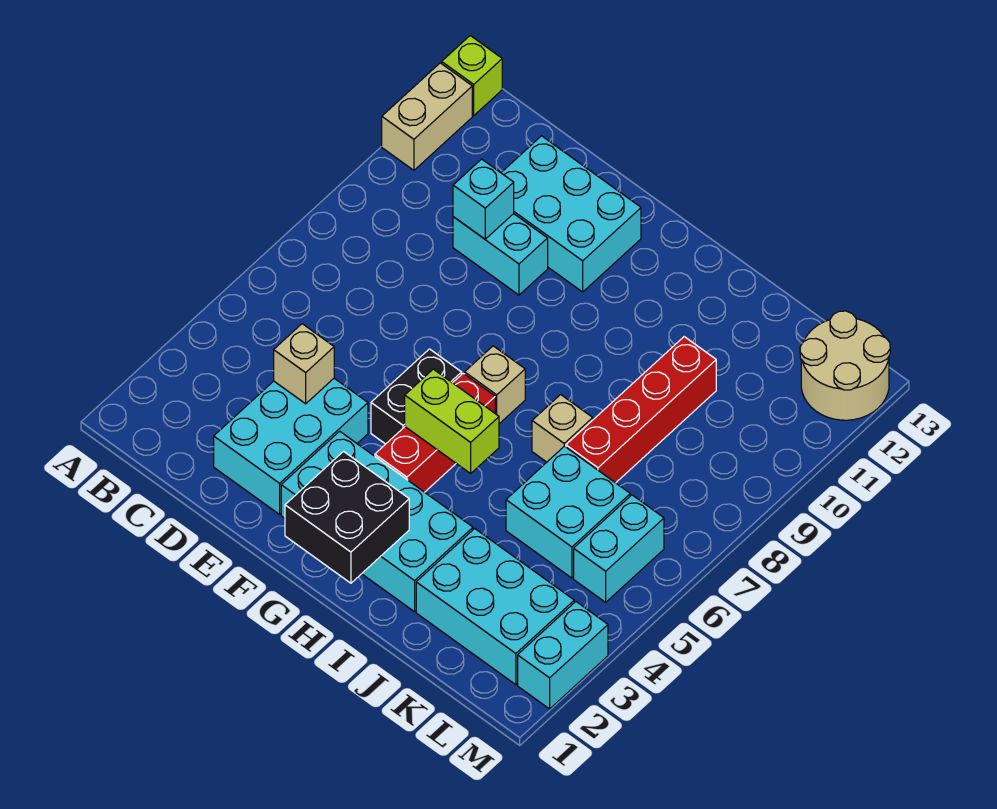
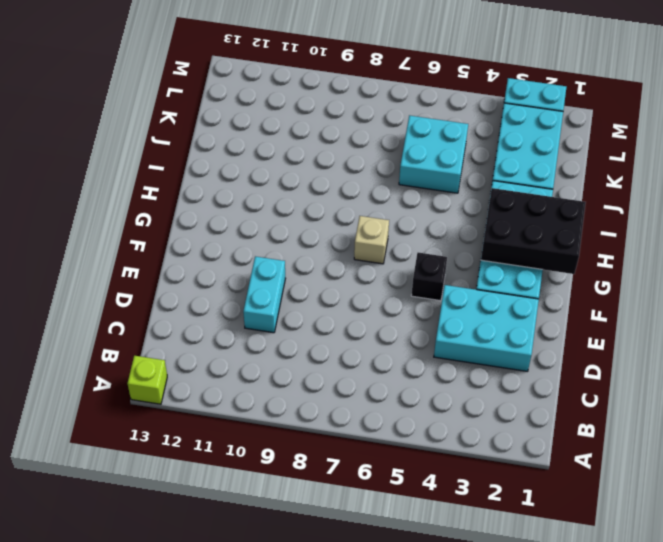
black 1x1 brick [411,252,447,301] -> black 1x2 brick [371,349,462,444]
black 2x3 brick [481,188,586,274] -> black 2x2 brick [285,452,409,583]
none -> tan 1x2 brick [382,63,472,170]
none -> cyan 2x3 brick [501,136,641,292]
none -> red 1x3 brick [375,373,495,492]

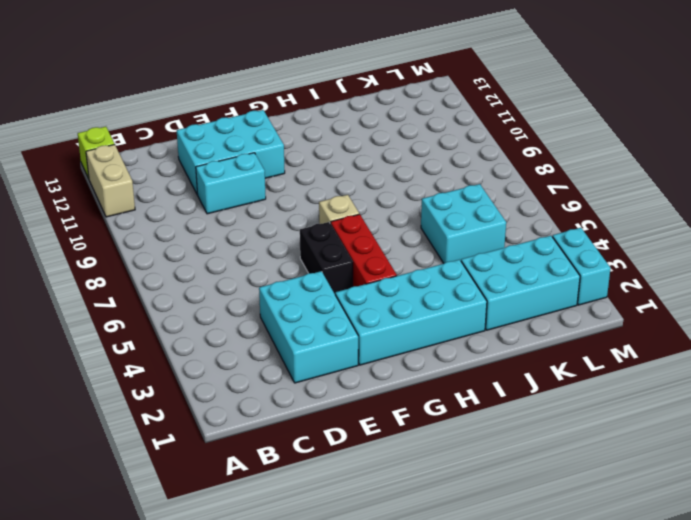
none -> tan 1x1 brick [532,395,593,462]
none -> red 1x4 brick [566,337,716,483]
none -> cyan 1x2 brick [574,495,664,602]

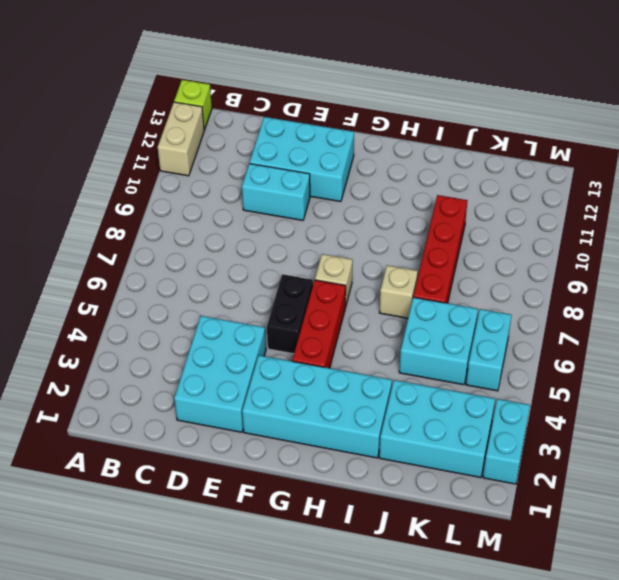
none -> tan 2x2 round brick [800,311,890,420]
none -> tan 1x1 brick [274,324,334,404]
none -> cyan 1x1 brick [453,159,514,239]

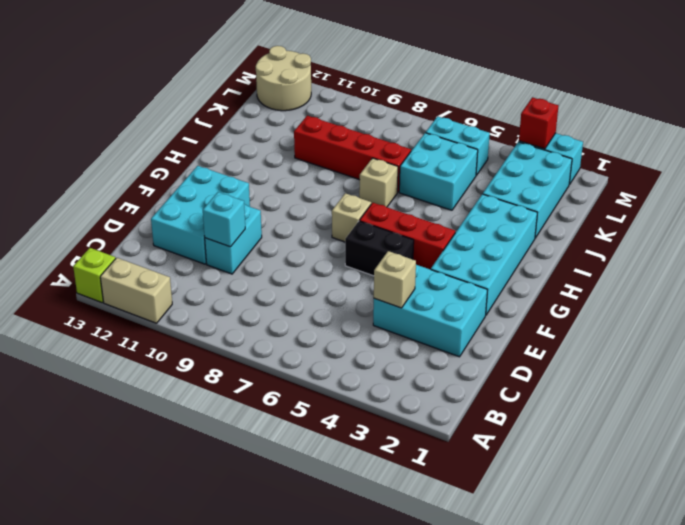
red 1x1 brick [519,97,558,149] -> none
none -> black 2x2 brick [285,452,409,583]
none -> lime 1x2 brick [405,369,499,473]

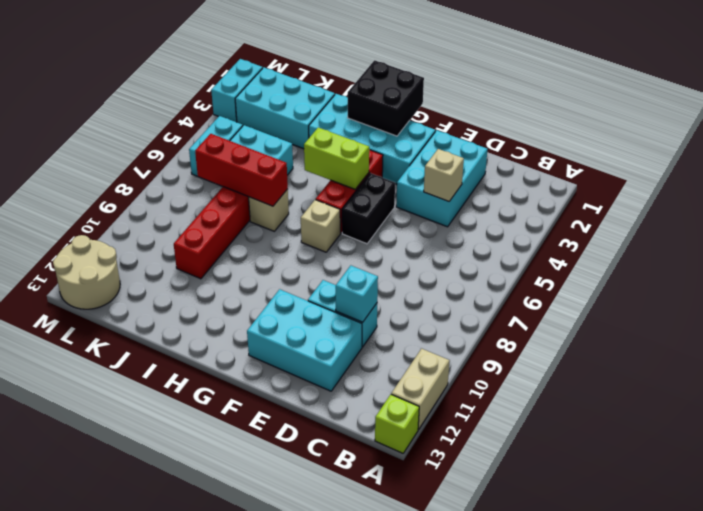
red 1x3 brick [195,134,288,206] -> none

